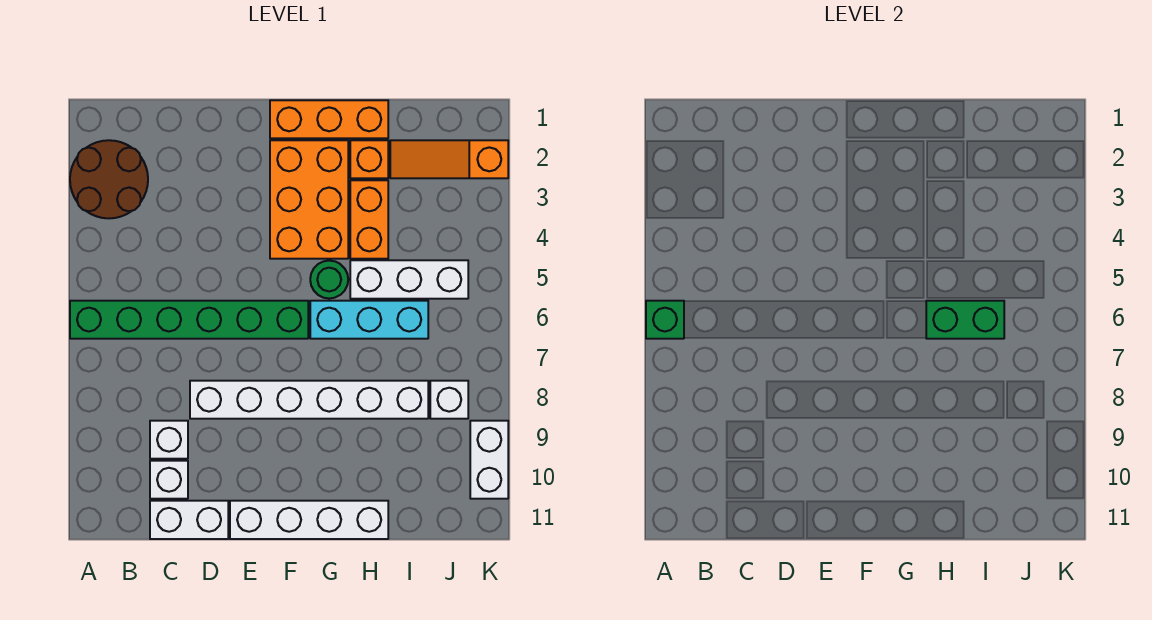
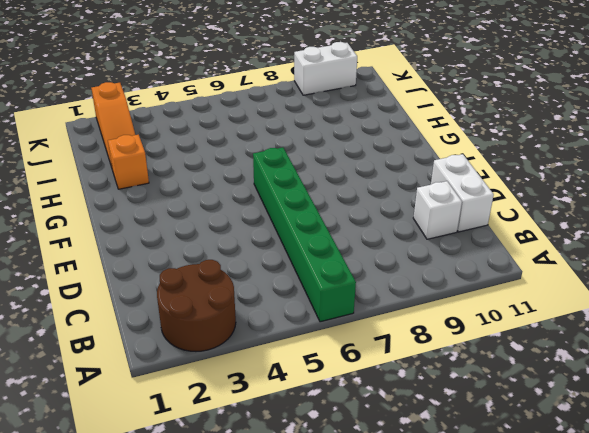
none -> white 1x1 brick [150,421,188,459]
none -> white 1x6 brick [190,381,428,419]
none -> white 1x4 brick [230,501,388,539]

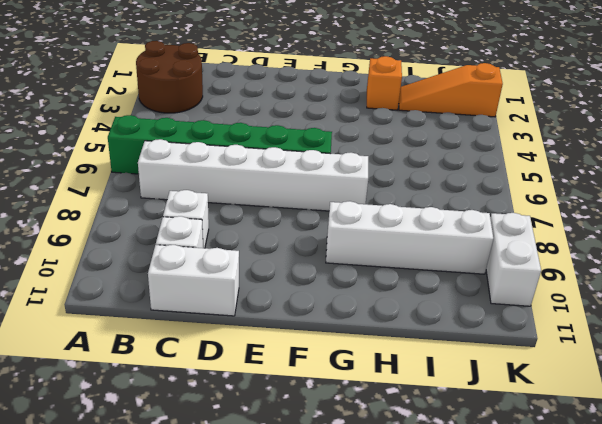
white 1x6 brick [138,139,368,211] -> white 1x6 brick moved to [190,381,428,419]
white 1x4 brick [326,201,493,274] -> white 1x4 brick moved to [230,501,388,539]
none -> orange 1x3 brick [270,100,388,138]
none -> orange 2x3 brick [270,140,348,259]
none -> green 1x1 round brick [310,261,348,299]

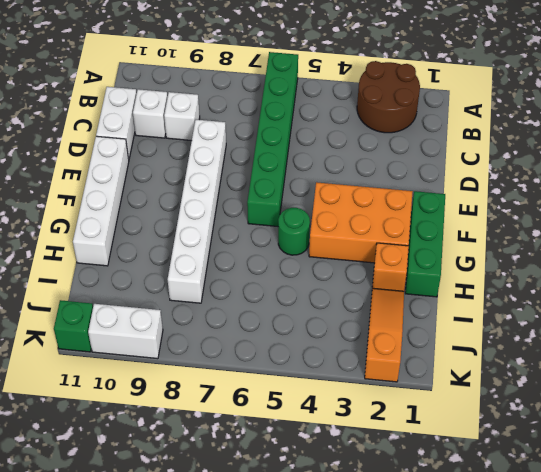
green 1x3 brick [405,191,445,297] -> orange 1x3 brick [270,100,388,138]
green 1x1 brick [54,300,93,352] -> green 1x1 brick moved to [646,301,684,339]
none -> cyan 1x3 brick [310,301,428,339]
none -> orange 1x2 brick [350,180,388,259]
none -> white 1x3 brick [350,260,468,299]

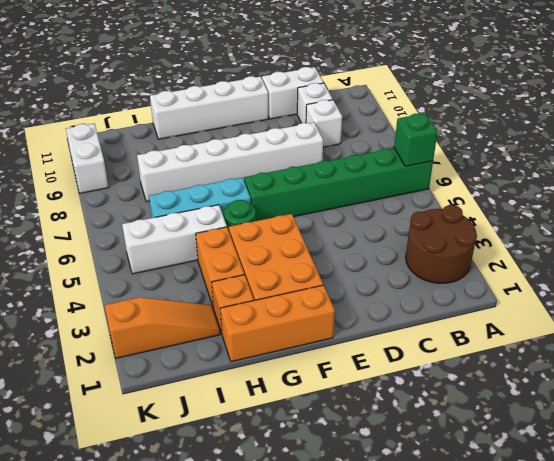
none -> white 1x1 brick [430,381,468,419]
none -> green 1x2 brick [926,301,1004,339]

